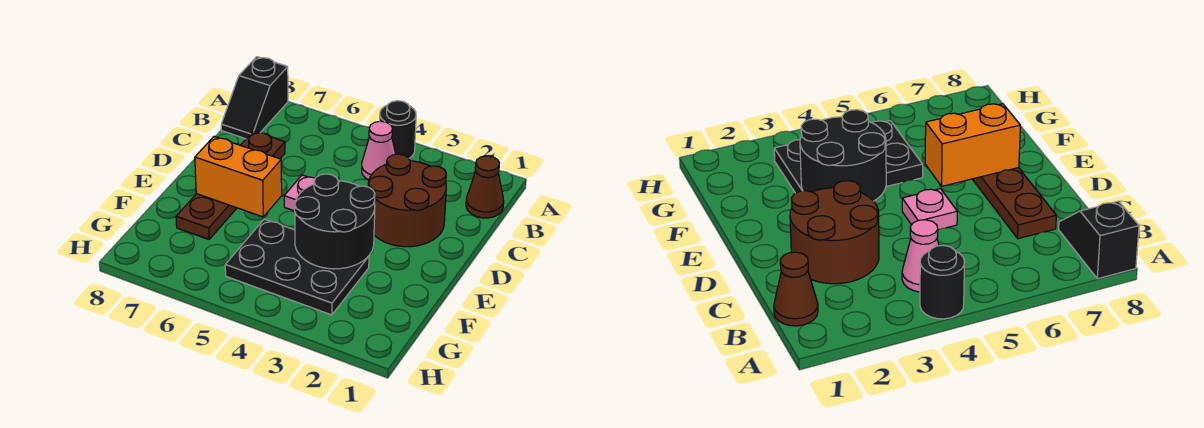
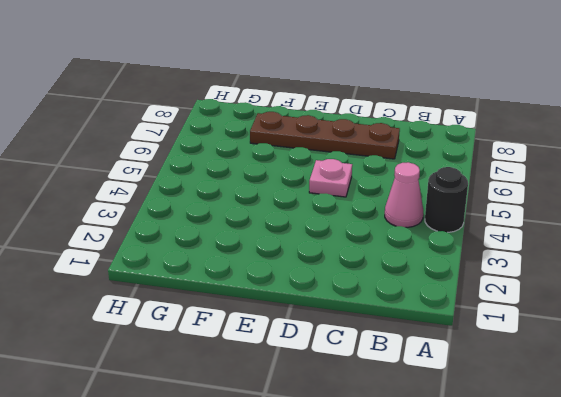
none -> black 1x2 slope [221,57,288,139]
none -> brown 1x1 cone [466,156,504,218]

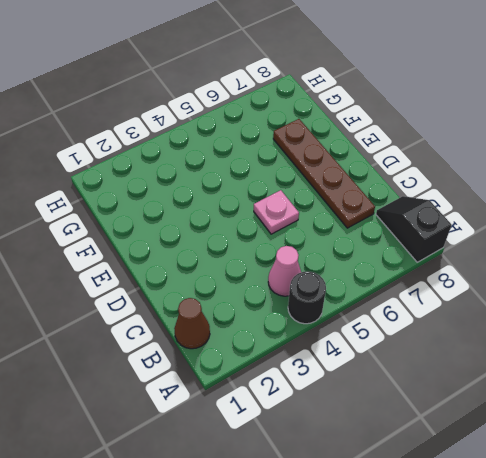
none -> brown 2x2 round brick [368,154,446,247]
none -> black 2x3 plate [225,219,369,315]

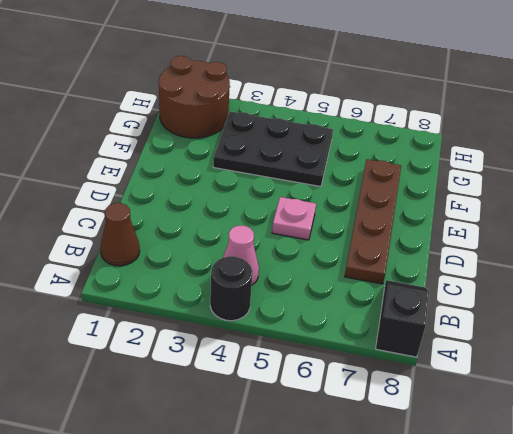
brown 2x2 round brick [159,56,230,138] -> brown 2x2 round brick moved to [368,154,446,247]
none -> black 2x2 round brick [295,174,375,269]
none -> orange 1x2 brick [195,137,282,217]

